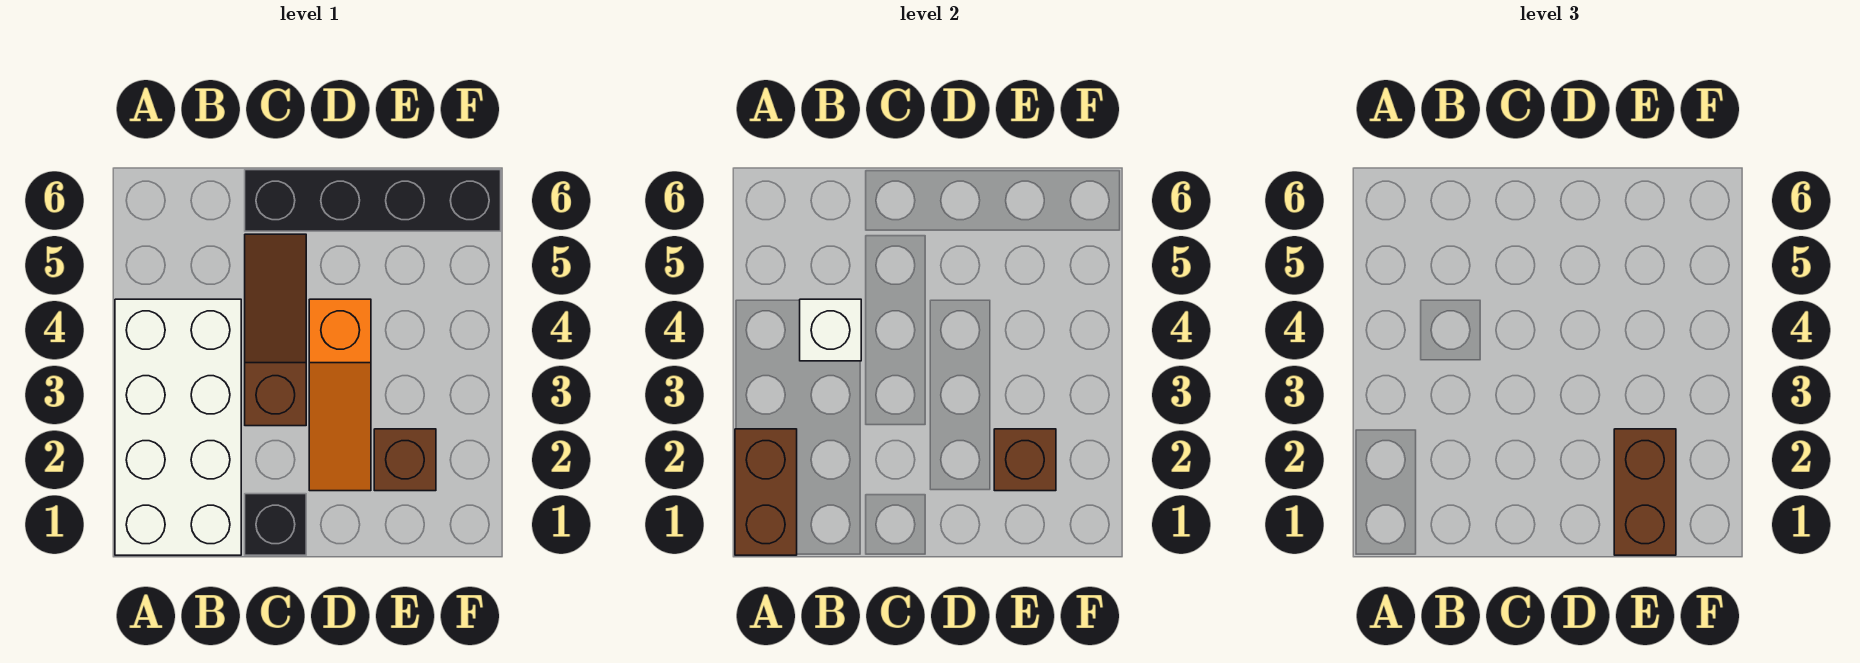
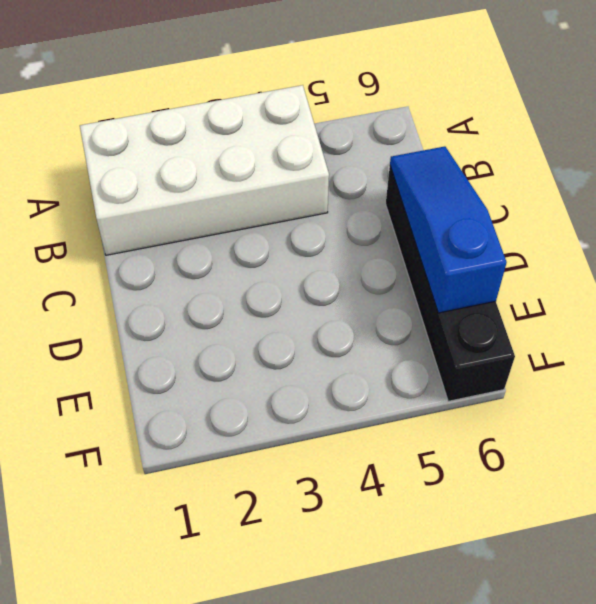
blue 1x3 slope [390,146,507,313] -> none
none -> black 1x1 brick [245,494,306,555]
none -> brown 1x3 slope [245,234,306,426]

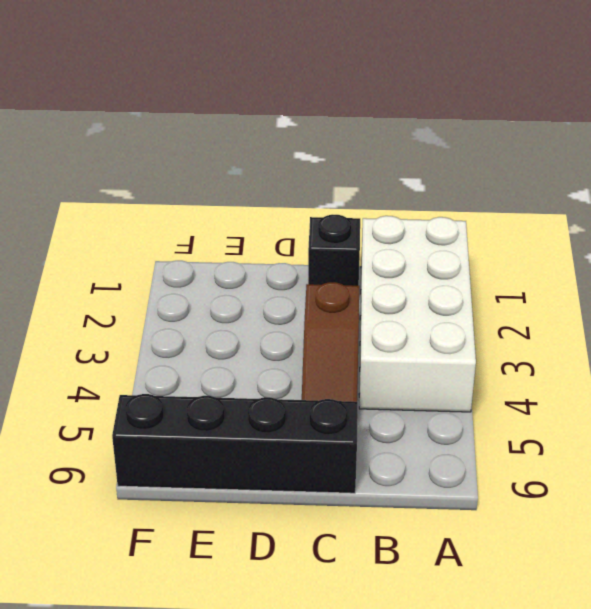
none -> orange 1x3 slope [309,299,371,491]
none -> brown 1x1 brick [374,429,436,491]

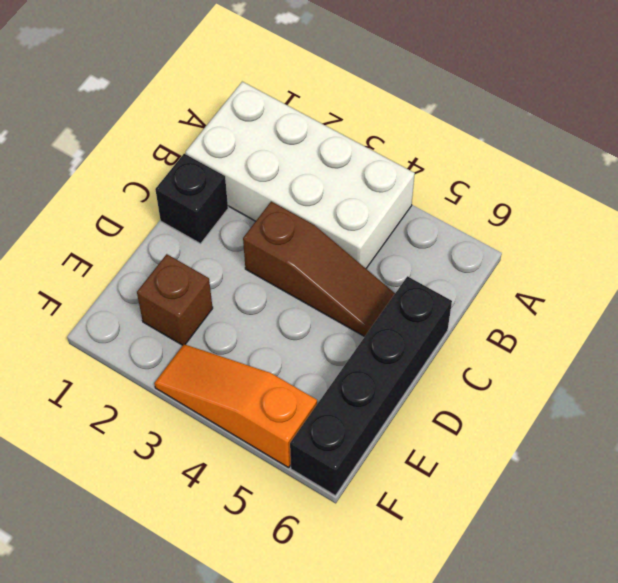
orange 1x3 slope [154,344,317,468] -> orange 1x3 slope moved to [309,299,371,491]
none -> brown 1x2 brick [735,429,797,555]
none -> white 1x1 brick [800,299,861,361]

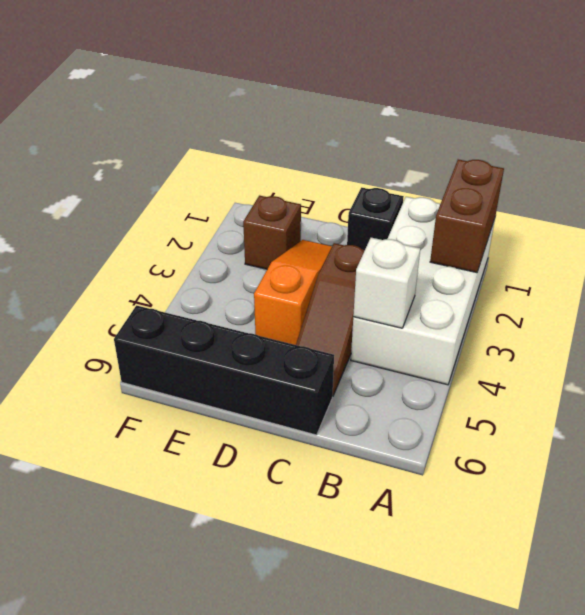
none -> brown 1x1 brick [994,429,1056,491]
none -> brown 1x2 brick [1614,429,1676,555]

